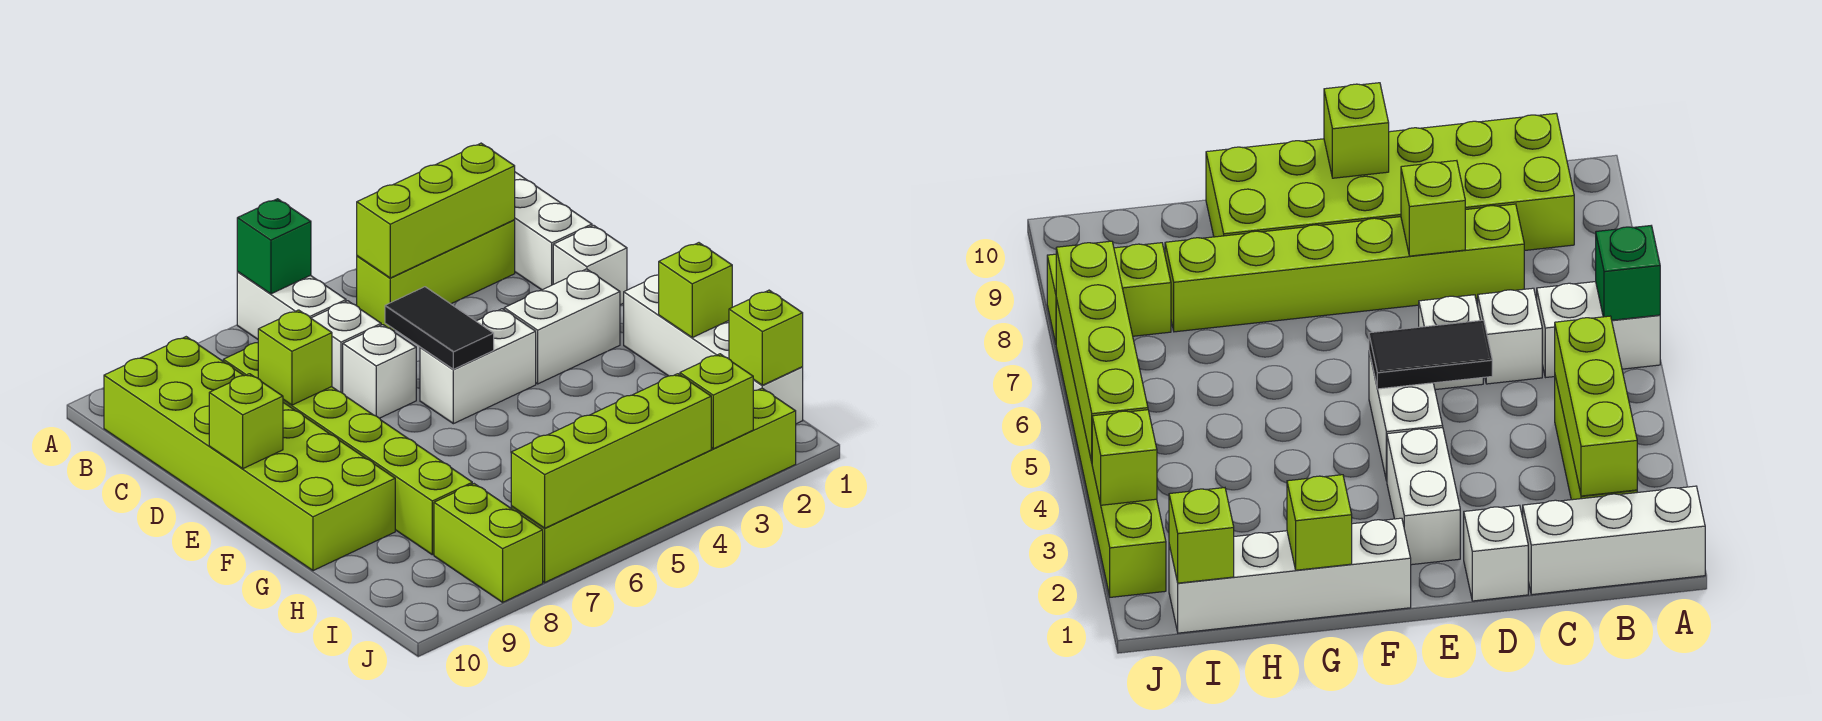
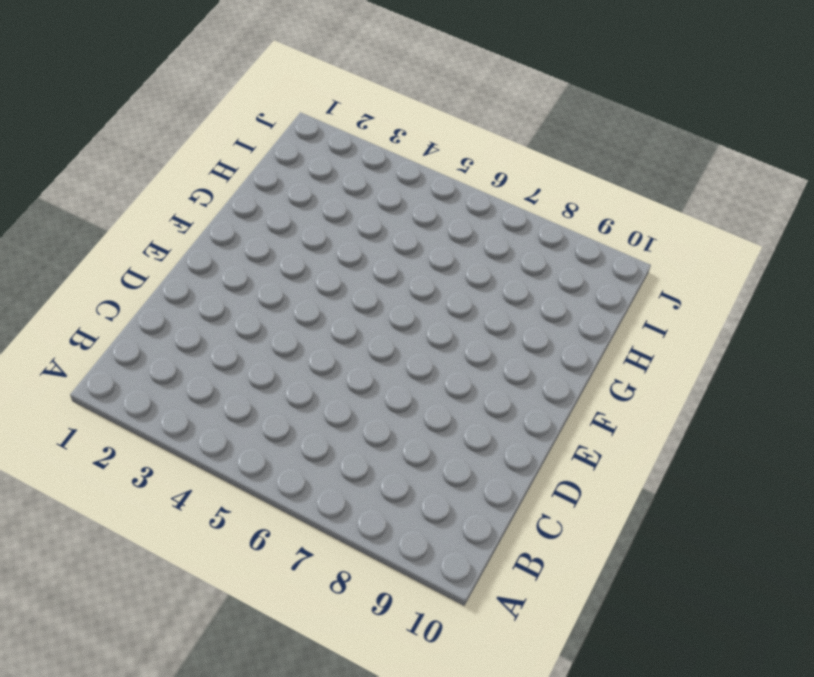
none -> white 1x3 brick [515,172,592,290]
none -> white 1x2 brick [237,272,346,339]
none -> lime 1x3 brick [357,220,515,331]

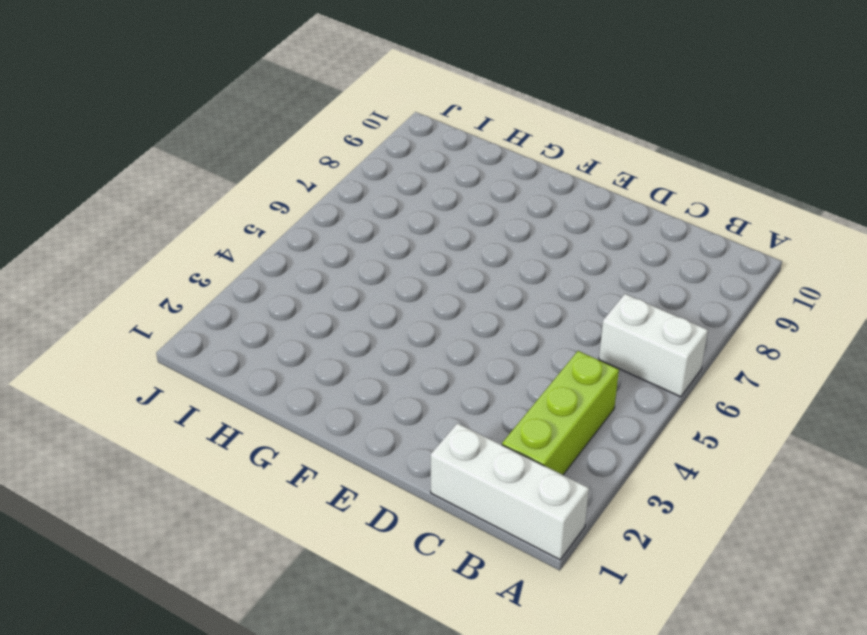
none -> lime 2x6 brick [104,337,395,571]
none -> white 1x1 brick [311,301,381,393]
none -> lime 1x6 brick [223,343,472,555]

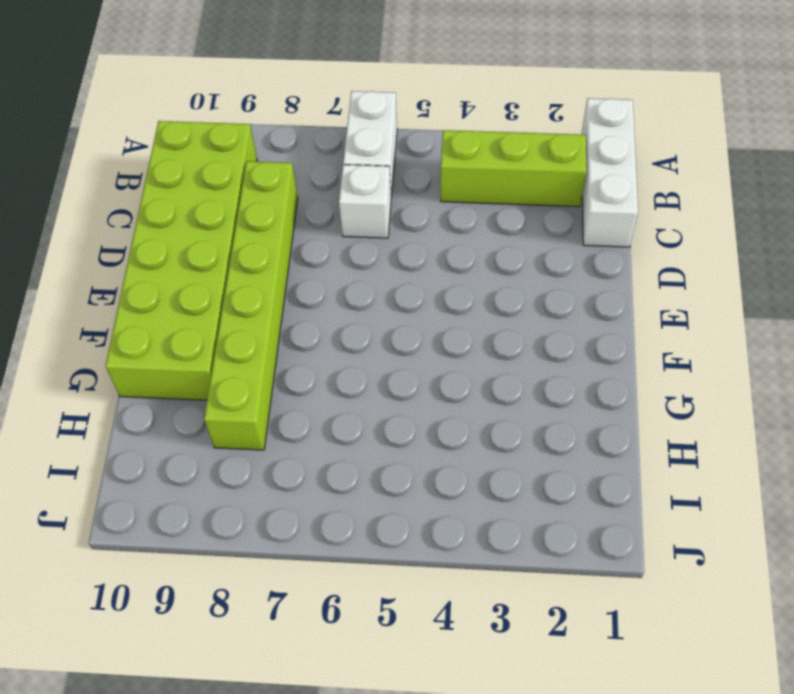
none -> white 1x1 brick [553,225,627,305]
none -> white 1x1 brick [343,325,416,418]
none -> white 1x2 brick [504,269,620,384]

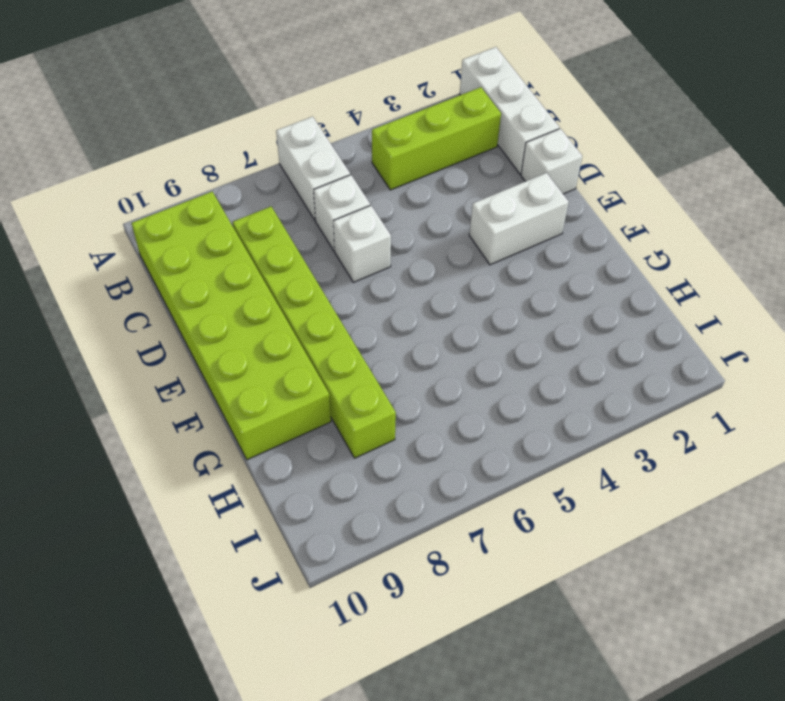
none -> white 1x2 brick [420,309,536,424]
none -> white 1x4 brick [624,275,803,424]
none -> lime 1x2 brick [434,484,543,602]

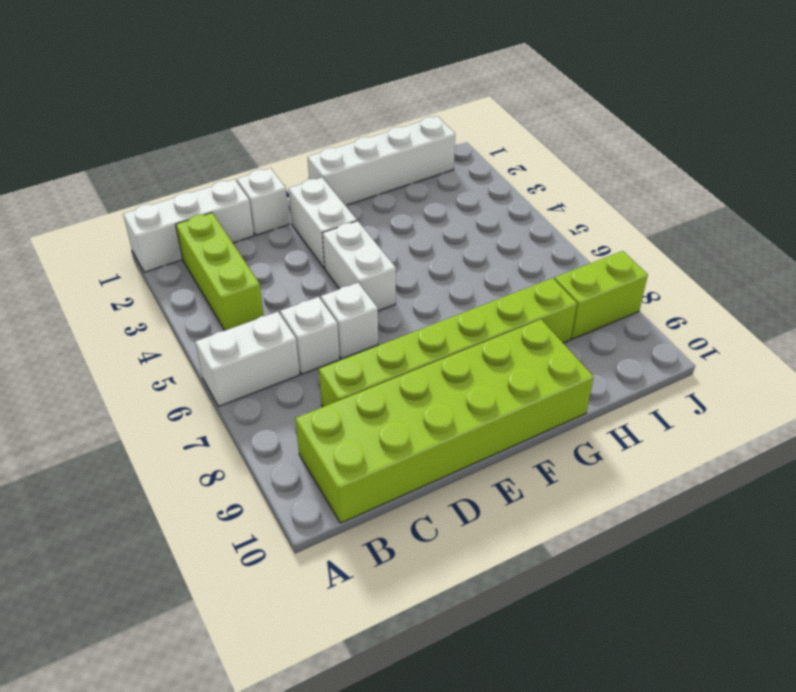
none -> lime 1x6 brick [511,388,796,582]
none -> green 1x1 brick [237,199,311,294]
none -> lime 1x3 brick [357,143,515,278]

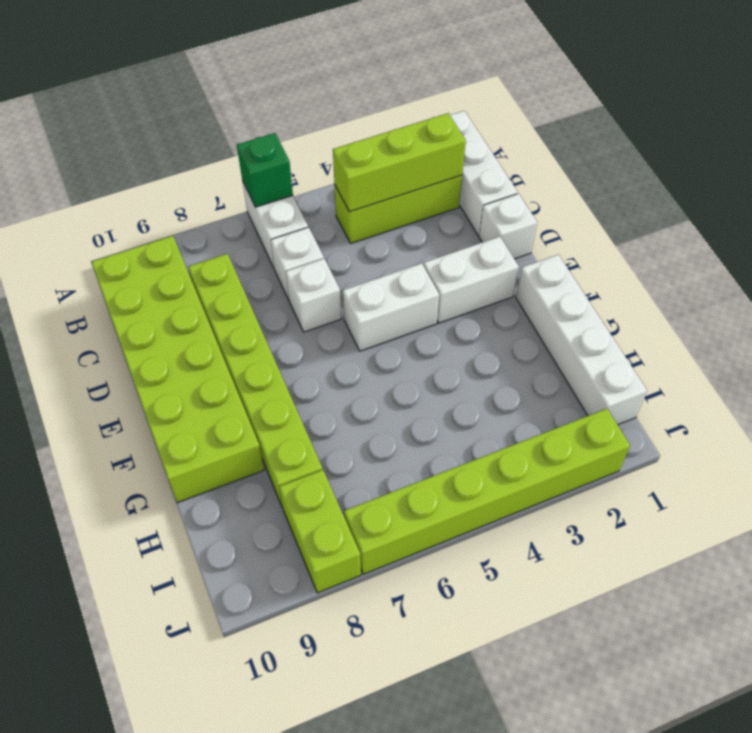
none -> black 1x2 tile [385,287,494,369]
none -> lime 1x1 brick [258,310,332,405]
none -> lime 1x1 brick [209,374,283,468]

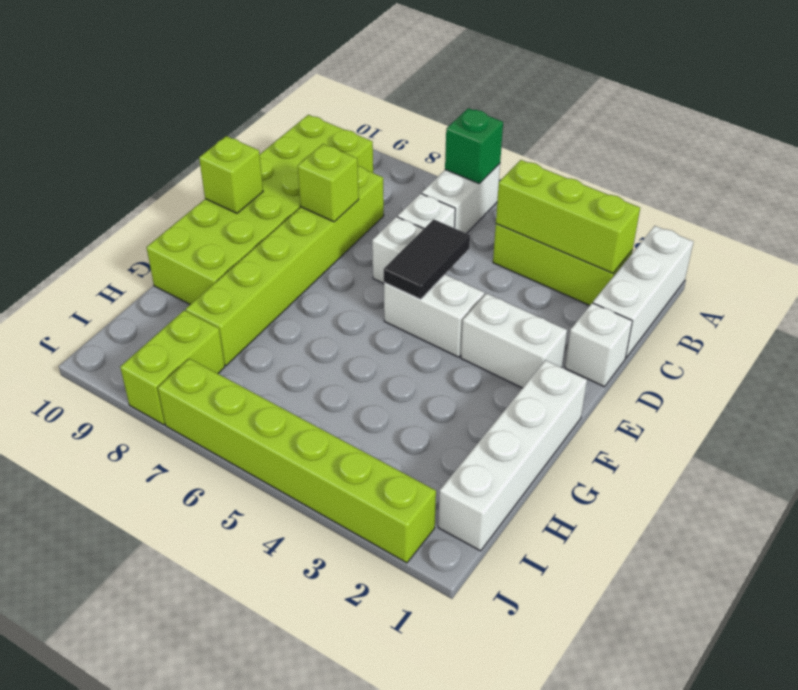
none -> lime 1x1 brick [659,243,732,337]
none -> lime 1x1 brick [729,290,803,385]
none -> lime 1x1 brick [680,354,753,449]

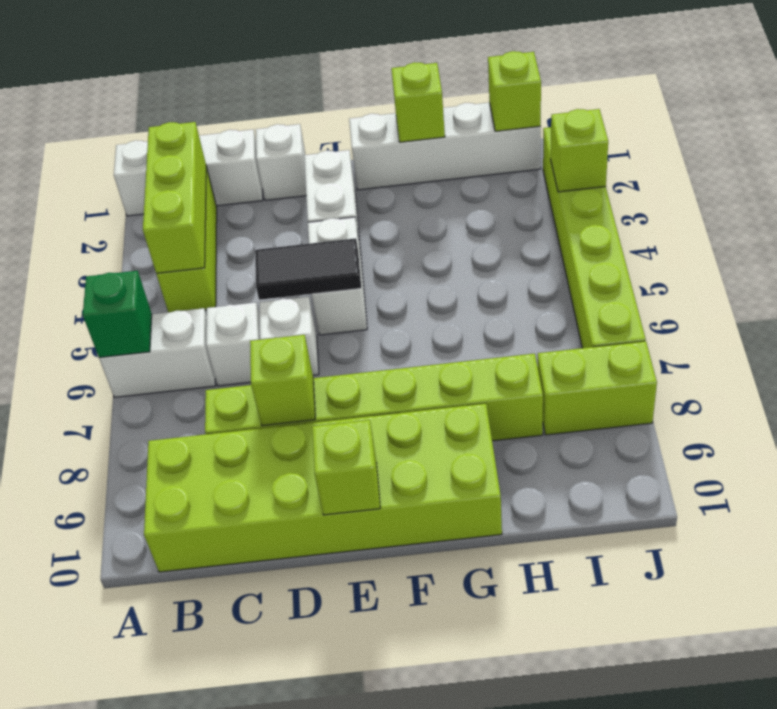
none -> lime 1x4 brick [511,374,711,528]

